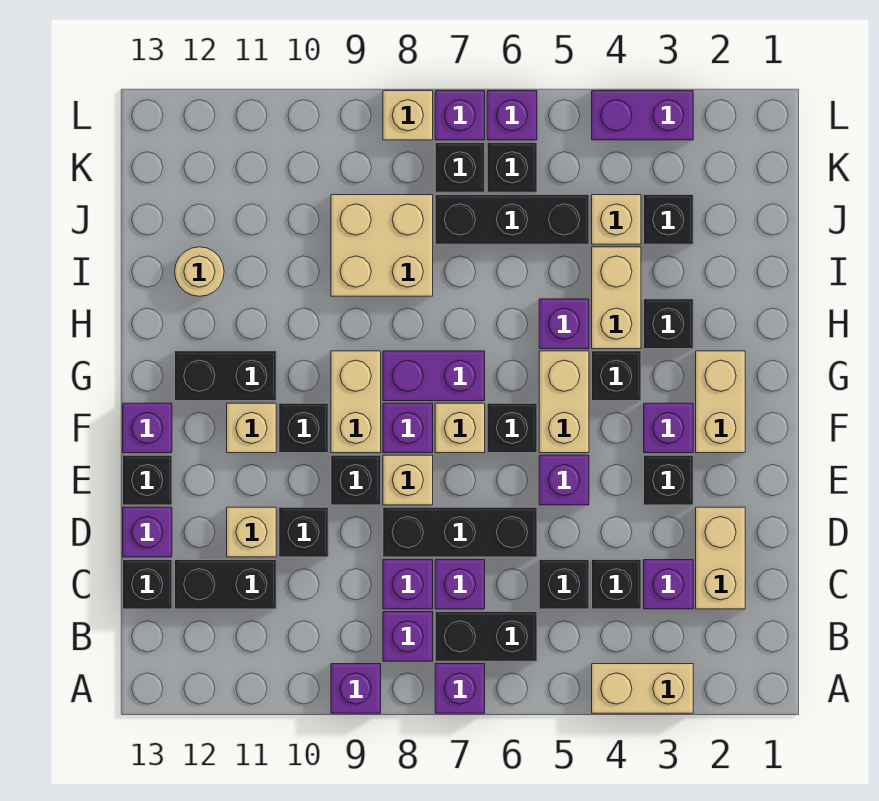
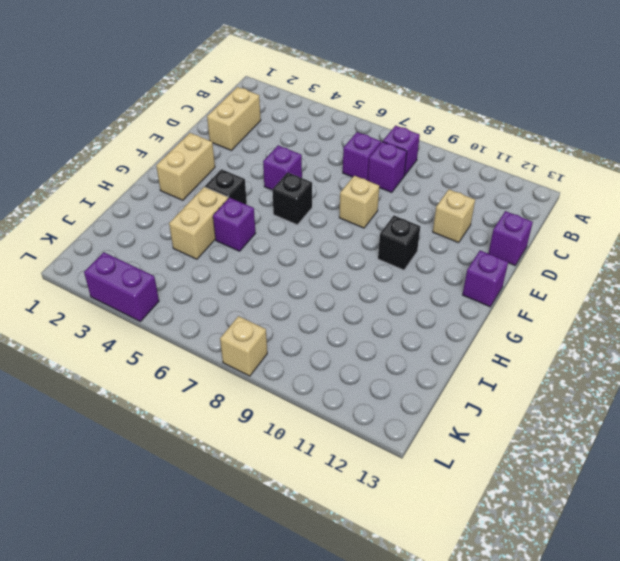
none -> tan 1x2 brick [592,664,693,713]
none -> purple 1x1 brick [435,664,485,713]
none -> purple 1x1 brick [331,664,381,713]
none -> black 1x2 brick [435,612,537,661]

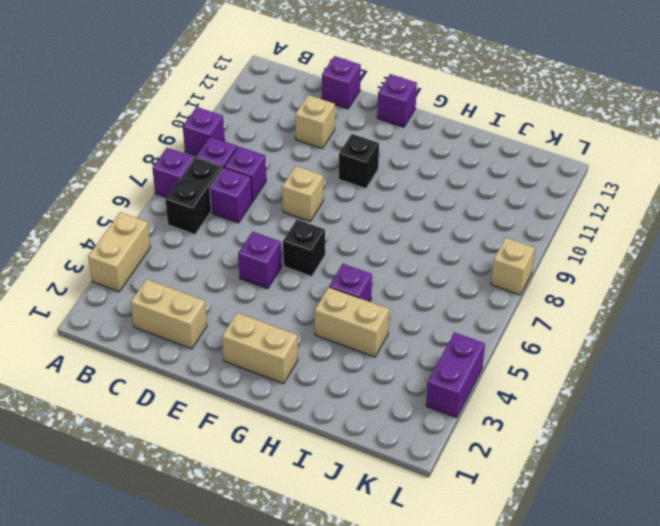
none -> purple 1x1 brick [644,560,693,609]
none -> black 1x1 brick [592,560,641,609]
none -> black 1x1 brick [539,560,589,609]
none -> black 1x2 brick [175,560,276,609]

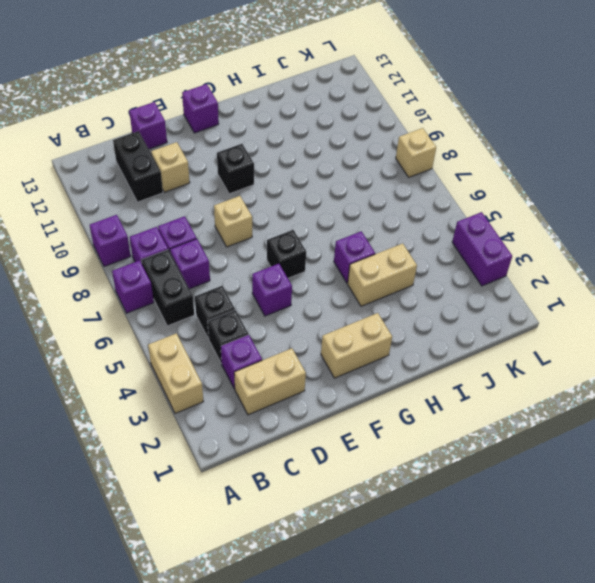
none -> black 1x1 brick [123,560,172,609]
none -> black 1x3 brick [383,507,537,557]
none -> black 1x1 brick [279,507,328,557]
none -> black 1x1 brick [644,455,693,505]

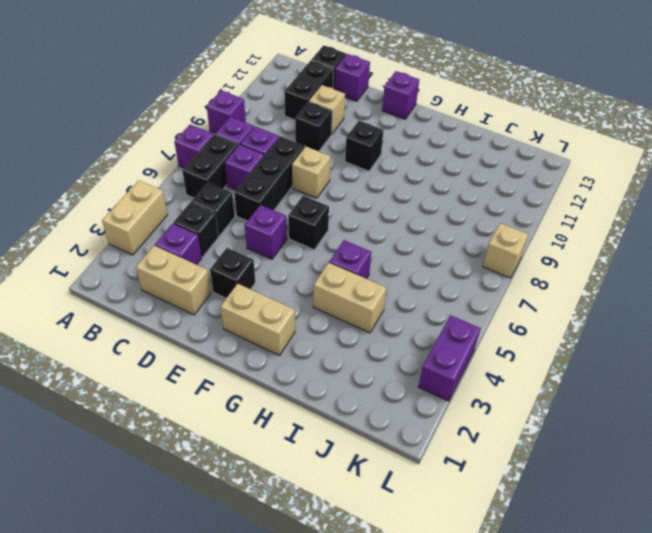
none -> black 1x1 brick [331,455,381,505]
none -> black 1x1 brick [123,455,172,505]
none -> purple 1x1 brick [644,403,693,453]
none -> tan 1x2 brick [539,351,589,453]

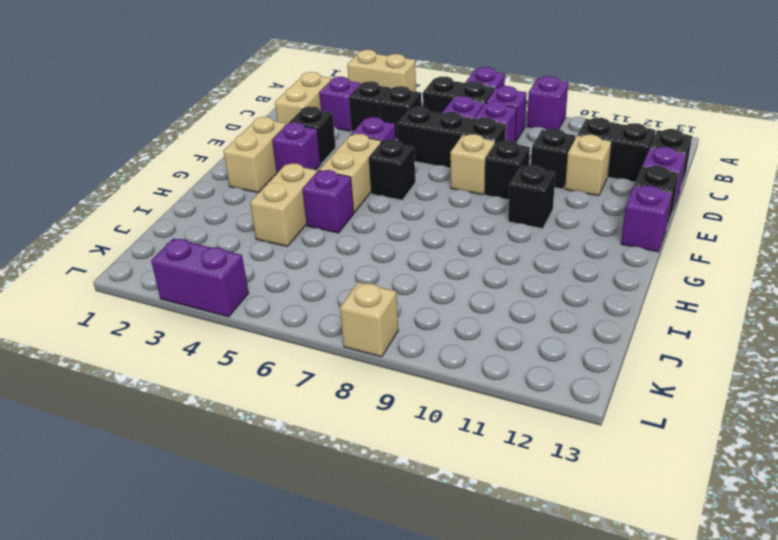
none -> tan 1x1 brick [435,403,485,453]
none -> purple 1x1 brick [383,403,433,453]
none -> tan 1x2 brick [331,351,381,453]
none -> tan 1x1 brick [227,403,276,453]

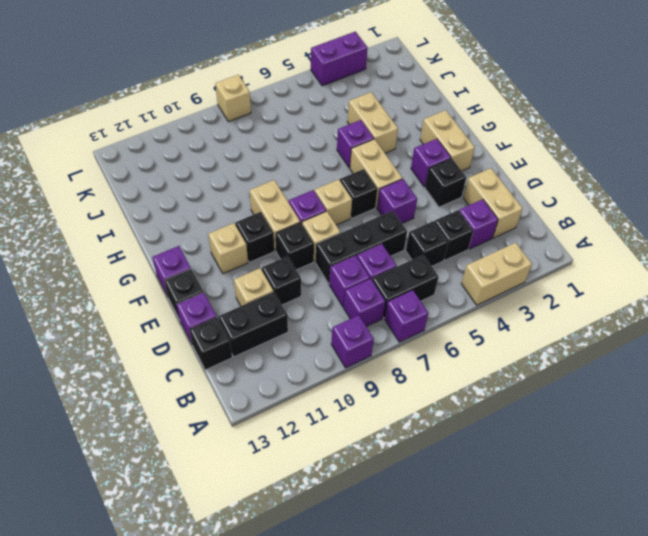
none -> black 1x1 brick [592,351,641,401]
none -> purple 1x2 brick [383,351,485,401]
none -> black 1x2 brick [175,351,276,401]
none -> black 1x1 brick [644,299,693,349]

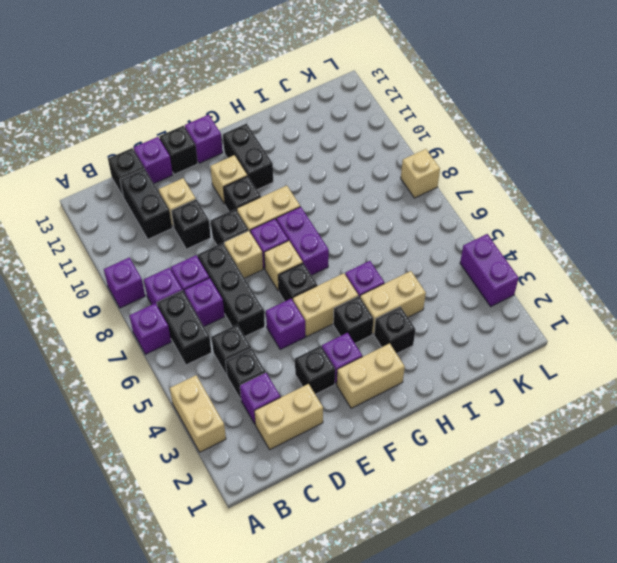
none -> tan 2x2 brick [331,195,433,296]
none -> tan 1x1 round brick [175,247,224,296]
none -> black 1x1 brick [644,195,693,244]
none -> tan 1x1 brick [592,195,641,244]

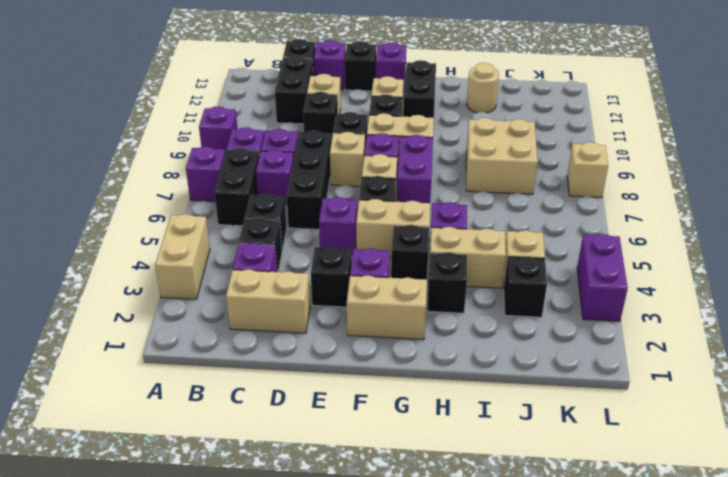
none -> black 1x3 brick [435,195,589,244]
none -> black 1x1 brick [487,143,537,192]
none -> black 1x1 brick [435,143,485,192]
none -> purple 1x1 brick [487,91,537,140]

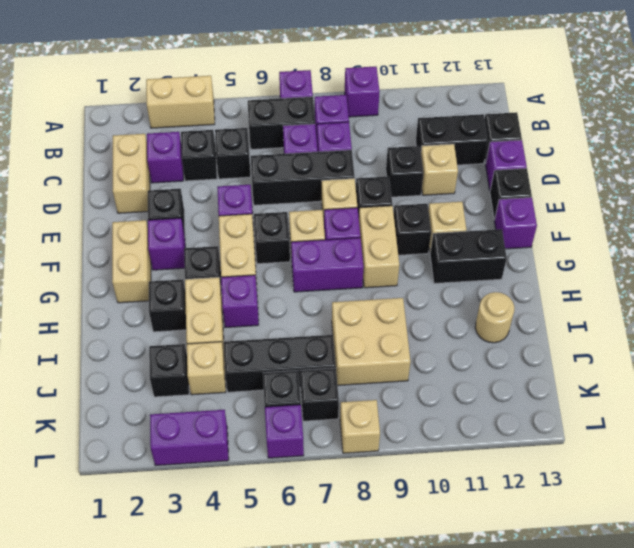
none -> purple 1x1 brick [435,91,485,140]

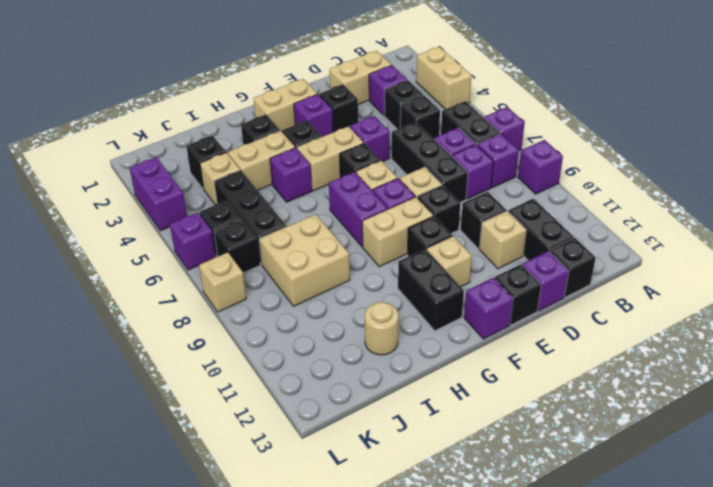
none -> purple 1x1 brick [435,91,485,140]

